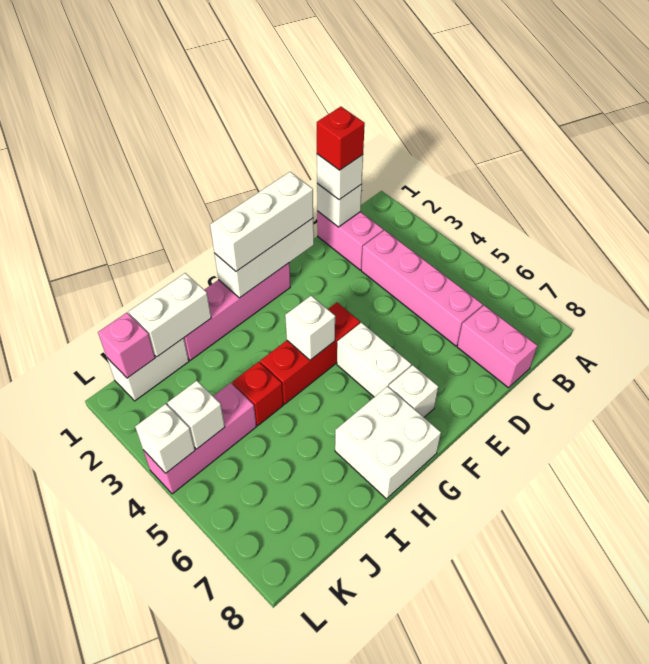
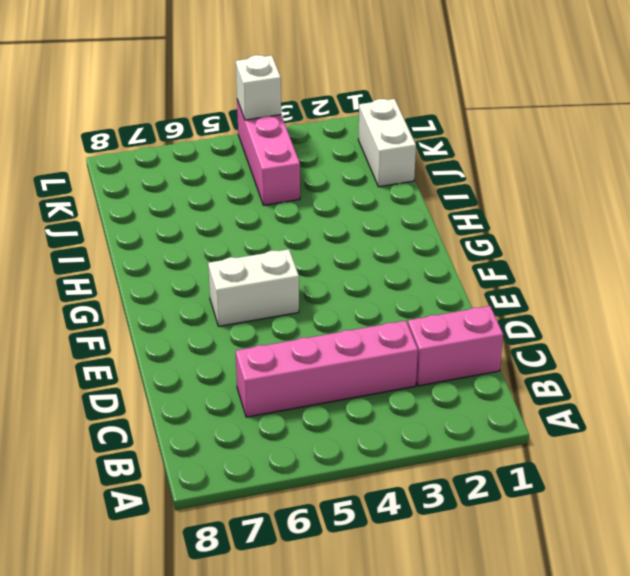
none -> pink 1x2 brick [457,305,537,388]
none -> pink 1x4 brick [184,263,290,360]
none -> red 1x3 brick [260,302,360,404]

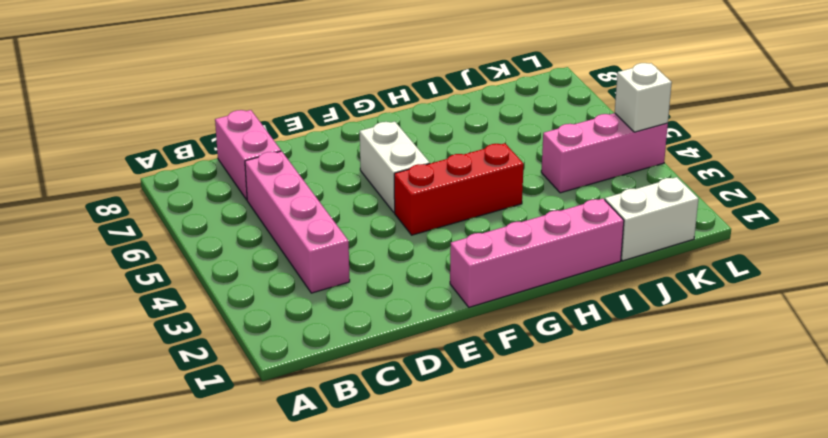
none -> pink 1x2 brick [317,211,383,270]
none -> white 1x1 brick [389,365,438,417]
none -> white 2x2 brick [335,386,441,499]

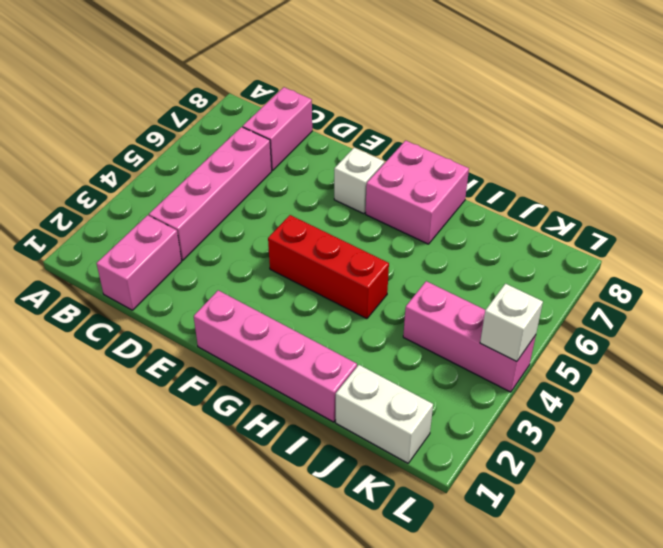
pink 2x2 brick [366,141,469,244] -> white 2x2 brick [335,386,441,499]
none -> white 1x2 brick [337,323,411,397]
none -> red 1x1 brick [232,362,283,425]
none -> white 1x1 brick [317,184,362,227]

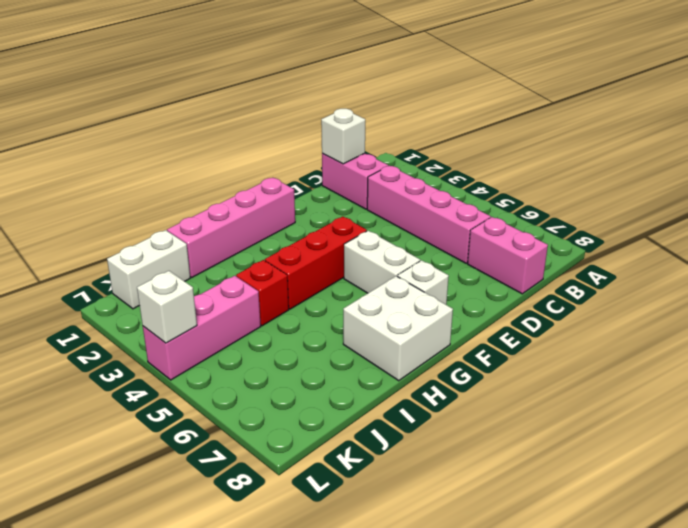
none -> white 1x3 brick [214,218,314,298]
none -> white 1x1 brick [285,296,335,360]
none -> white 1x2 brick [128,273,211,357]

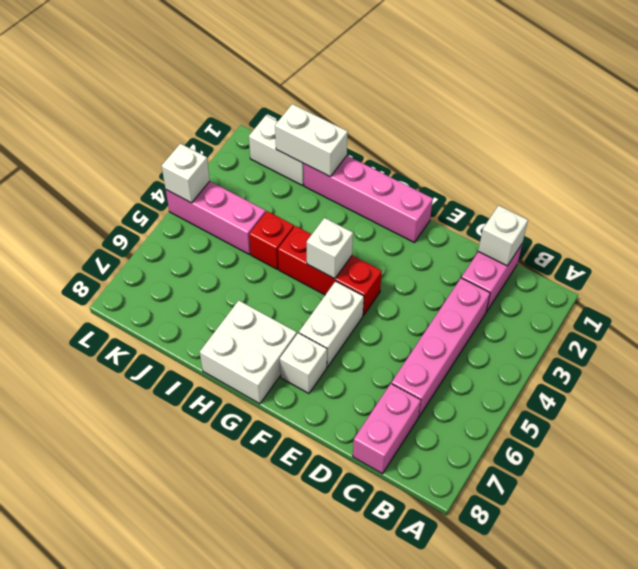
none -> white 1x3 brick [214,218,314,298]
none -> pink 1x1 brick [98,313,155,378]
none -> white 1x1 brick [167,381,225,449]

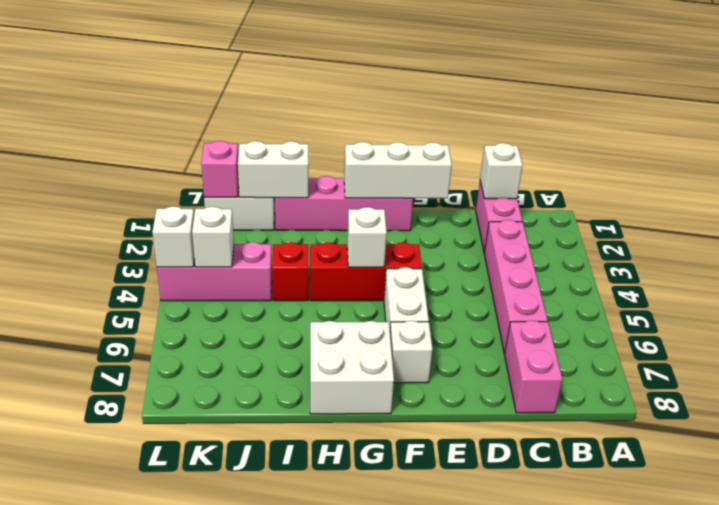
none -> white 1x1 brick [317,154,363,200]
none -> white 1x3 brick [210,172,313,271]
none -> red 1x1 brick [317,107,365,170]

